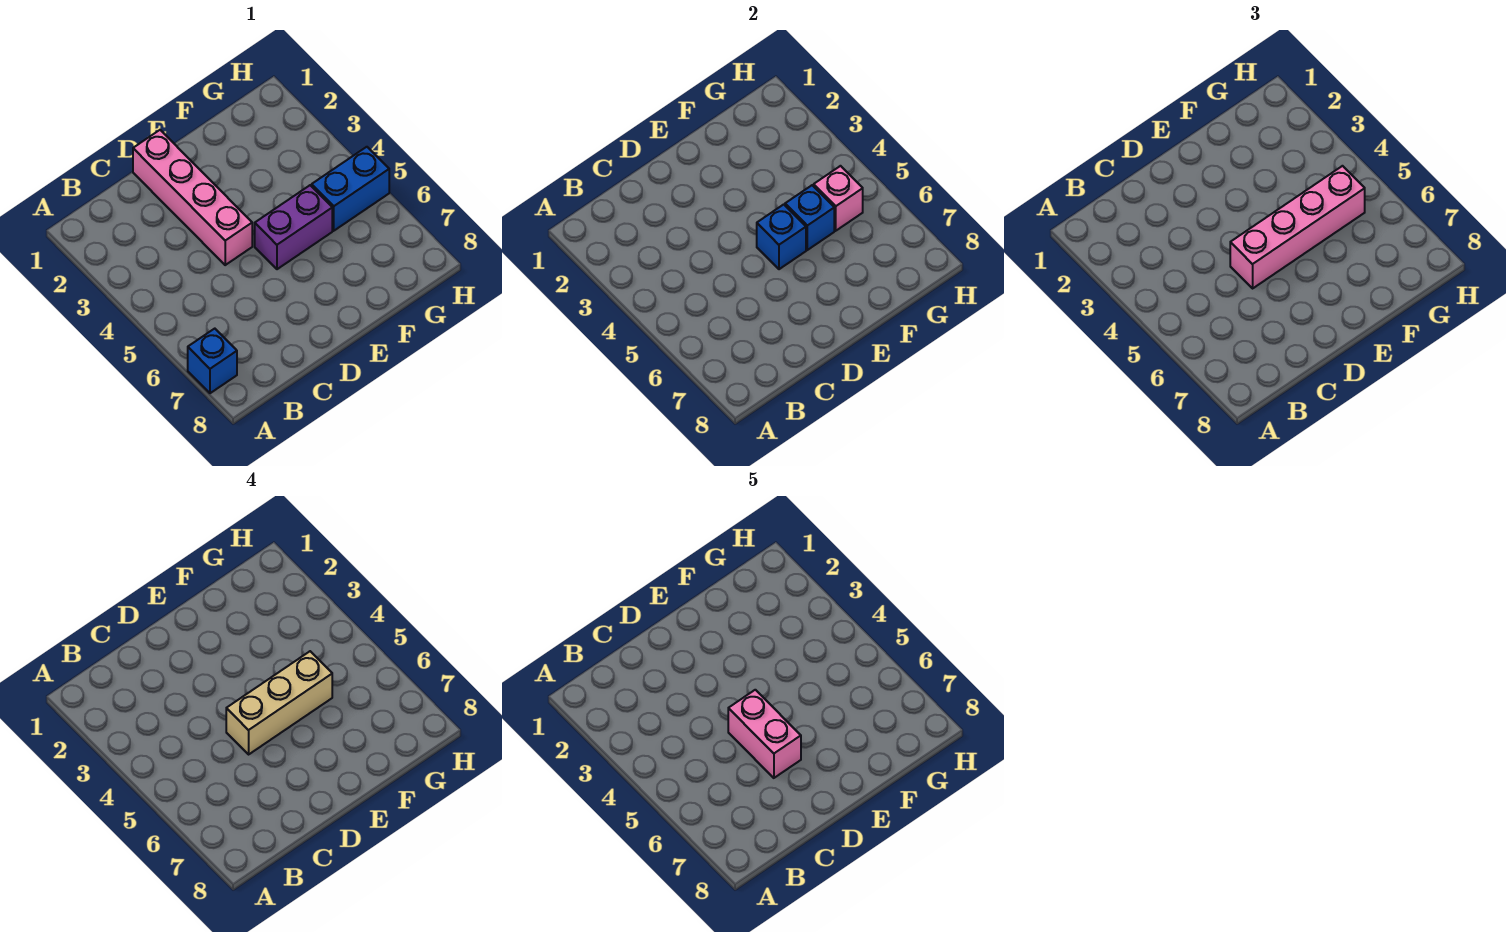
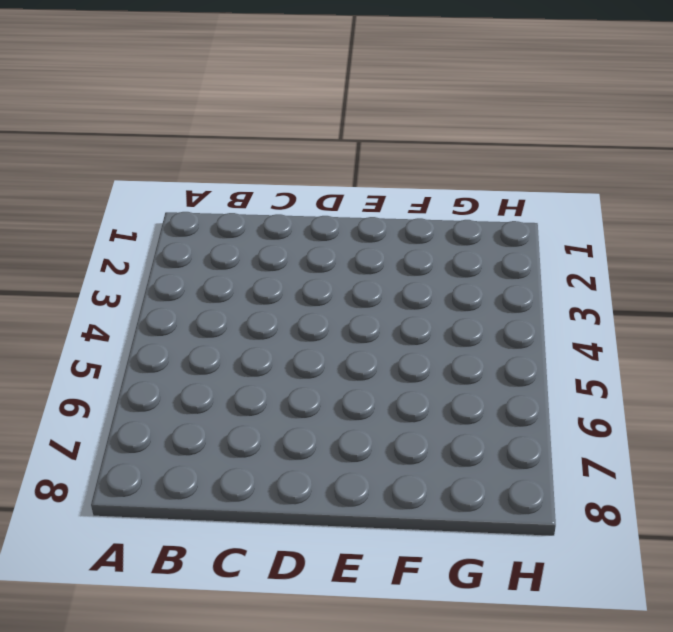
none -> blue 1x1 brick [188,329,237,393]
none -> pink 1x4 brick [133,130,252,265]

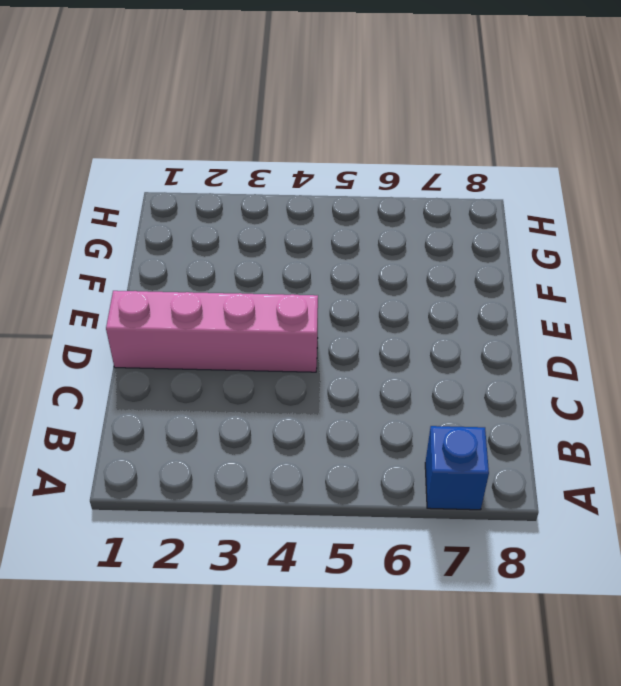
none -> purple 1x2 brick [255,185,332,269]
none -> blue 1x2 brick [312,147,389,231]

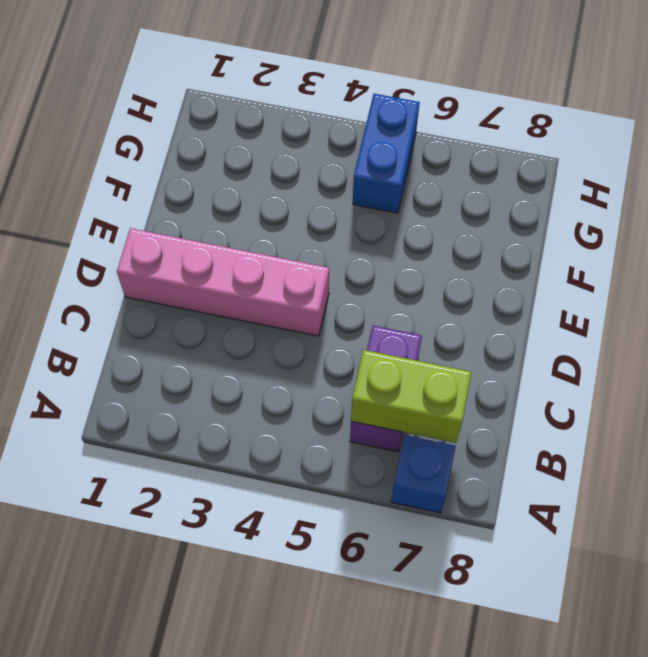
purple 1x2 brick [350,326,422,452] -> purple 1x2 brick moved to [255,185,332,269]
lime 1x2 brick [351,350,472,443] -> none
none -> blue 1x1 brick [757,204,806,269]
none -> blue 1x1 brick [785,185,834,250]

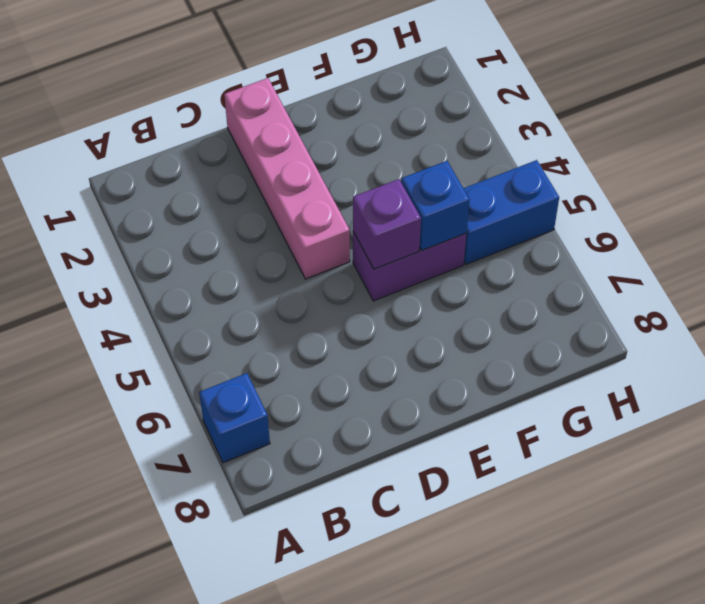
purple 1x1 brick [353,179,421,269] -> blue 1x1 brick [757,204,806,269]
none -> pink 1x1 brick [814,166,863,231]
none -> pink 1x4 brick [1230,166,1365,288]

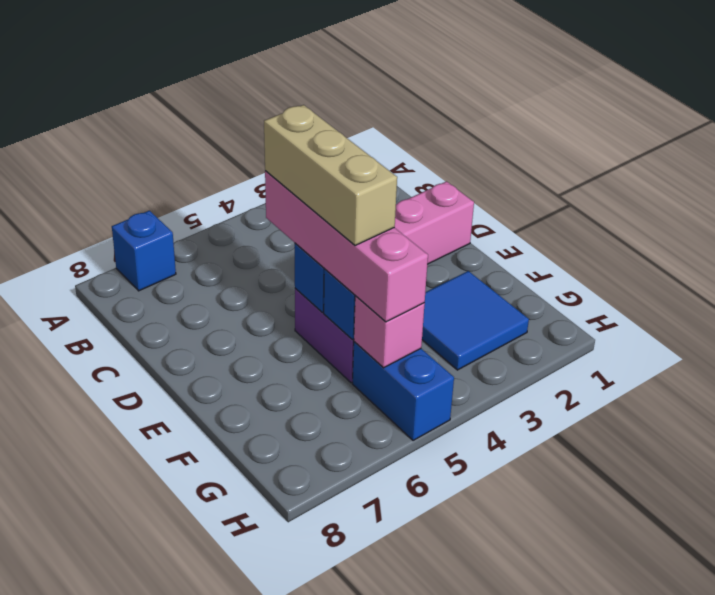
blue 2x2 tile [422,271,529,370] -> none
none -> pink 1x2 brick [728,690,801,778]

